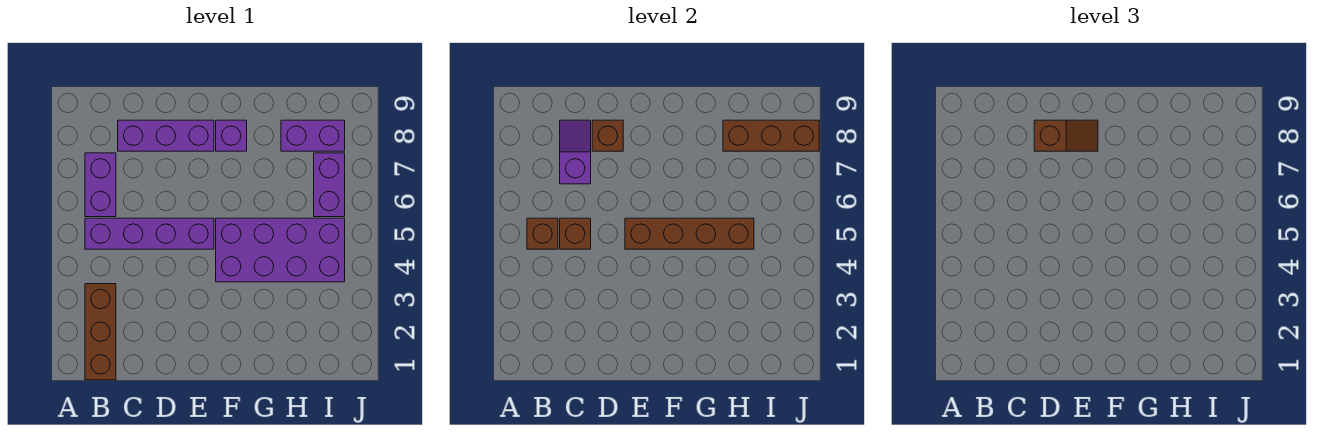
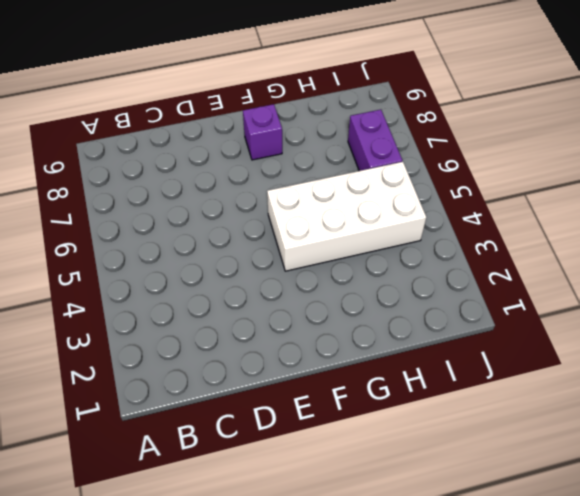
white 2x4 brick [267,162,426,271] -> purple 2x4 brick [216,218,345,282]
none -> brown 1x3 brick [85,284,116,380]
none -> purple 1x4 brick [85,218,214,249]
none -> purple 1x2 brick [85,153,116,217]

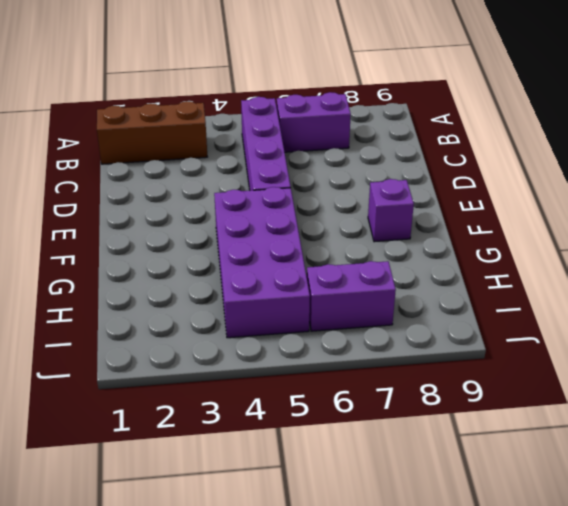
none -> purple 1x3 brick [118,120,214,151]
none -> purple 1x2 brick [281,120,345,151]
none -> brown 1x1 brick [527,218,558,249]

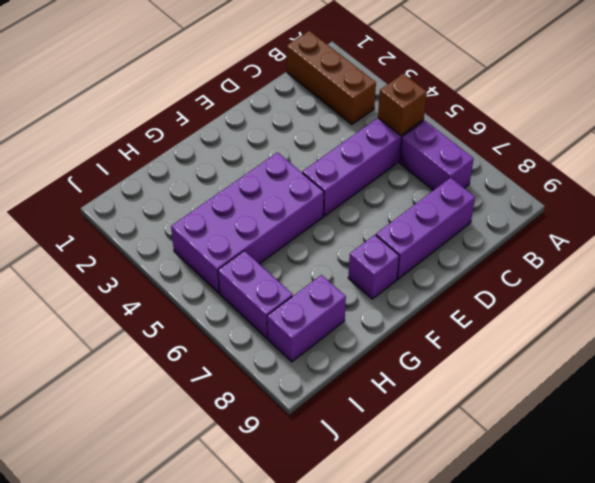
none -> brown 1x1 brick [560,218,591,249]
none -> purple 1x2 slope [560,120,591,184]
none -> brown 1x1 brick [592,120,623,151]

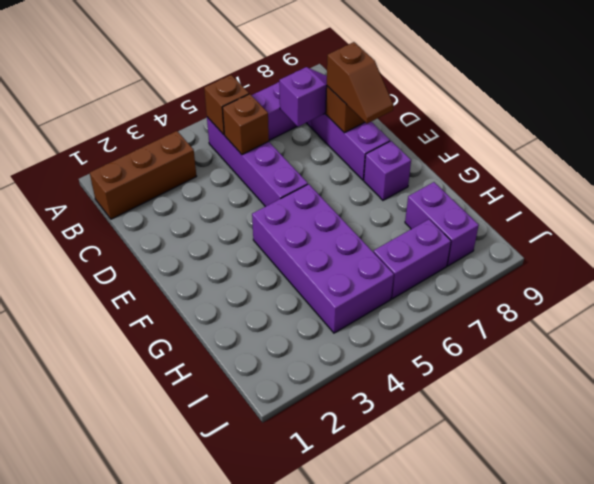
none -> brown 1x4 brick [625,218,754,249]
none -> brown 1x3 brick [723,120,819,151]

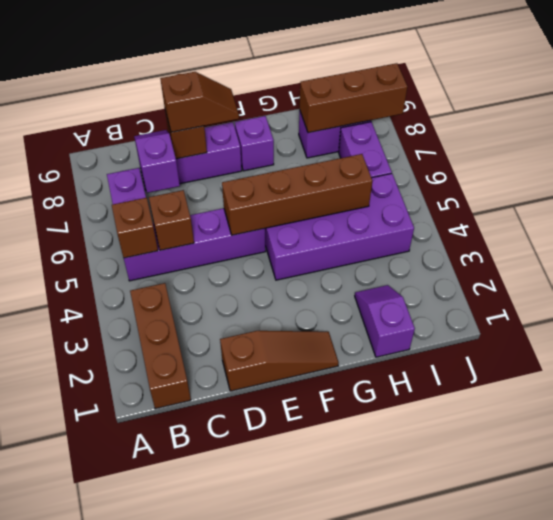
brown 1x3 slope [220,331,339,391] -> none
purple 1x2 slope [355,285,415,357] -> none

